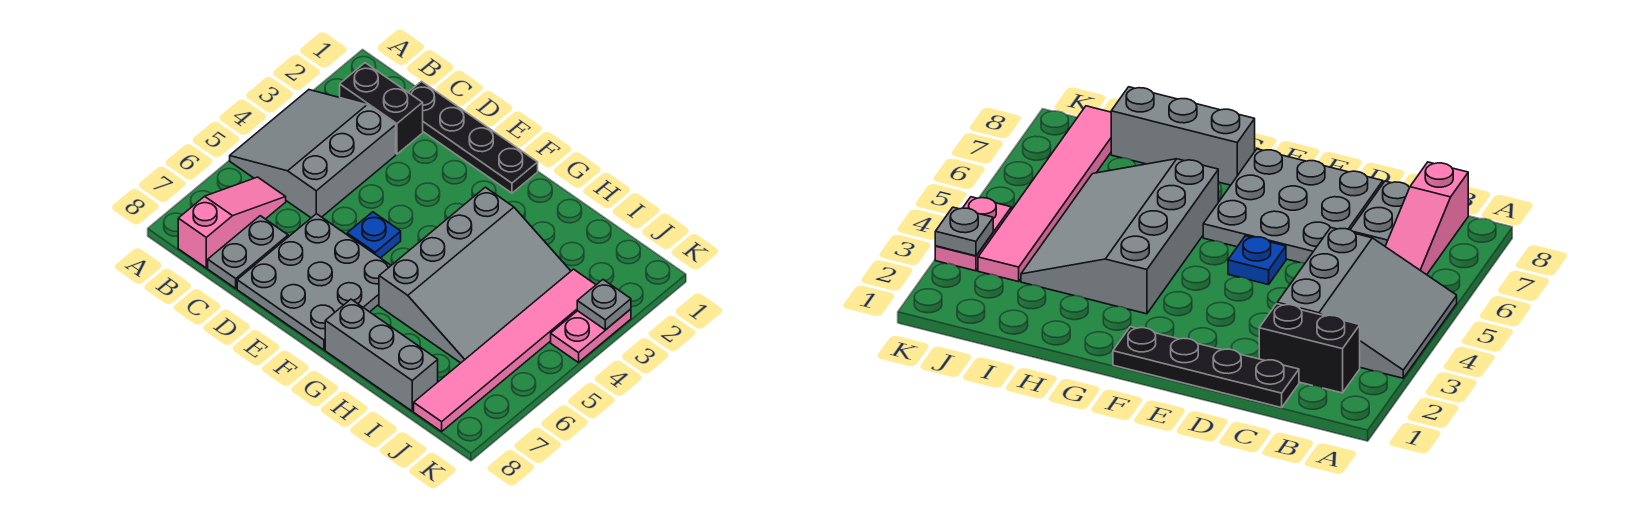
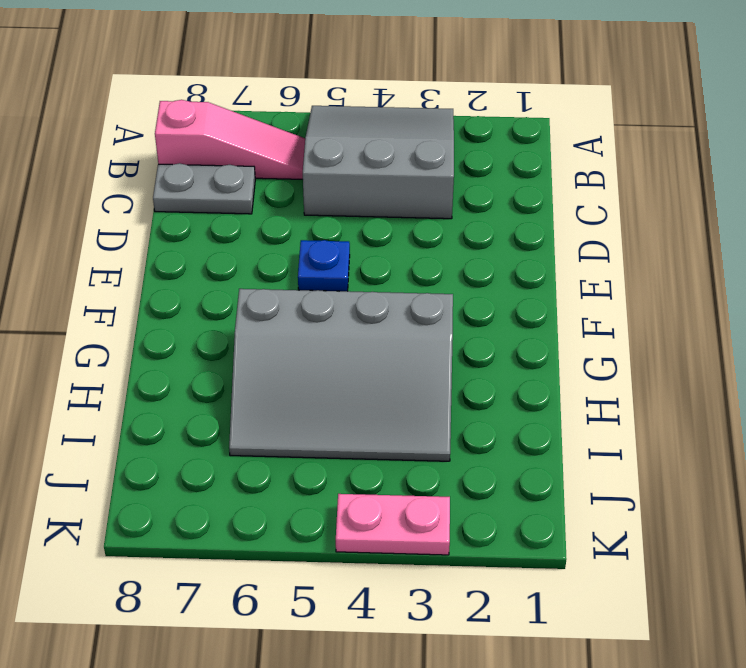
none -> black 1x2 brick [340,63,423,154]
none -> black 1x4 plate [408,81,538,193]
none -> grey 3x3 plate [237,214,391,350]

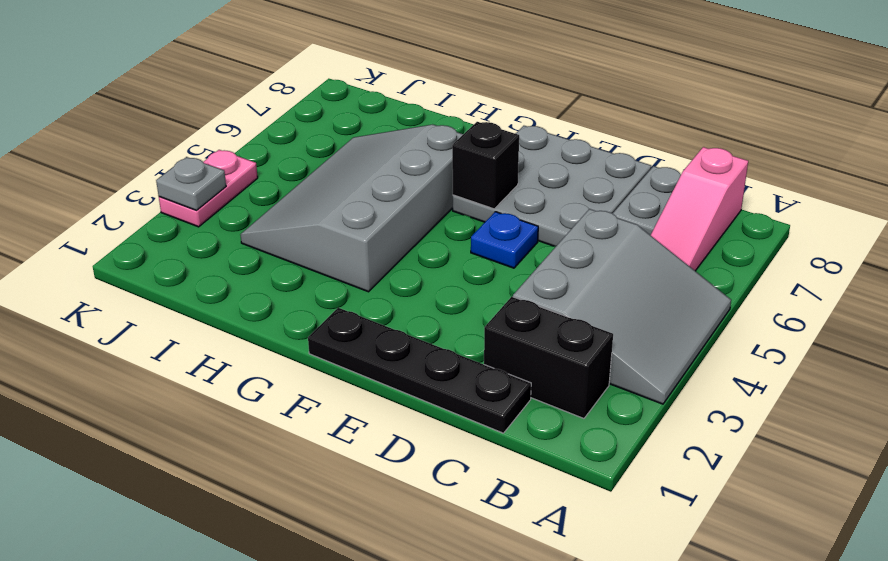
black 1x1 brick [452,122,519,209] -> none
none -> grey 1x3 brick [325,299,438,411]
none -> pink 1x6 tile [414,269,596,432]

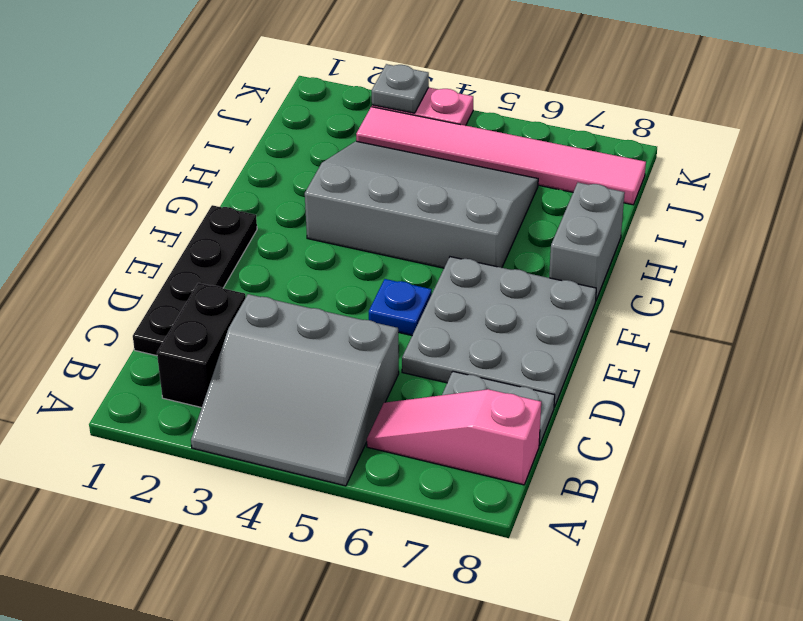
grey 1x2 brick [549,183,625,300] -> grey 1x3 brick [325,299,438,411]

